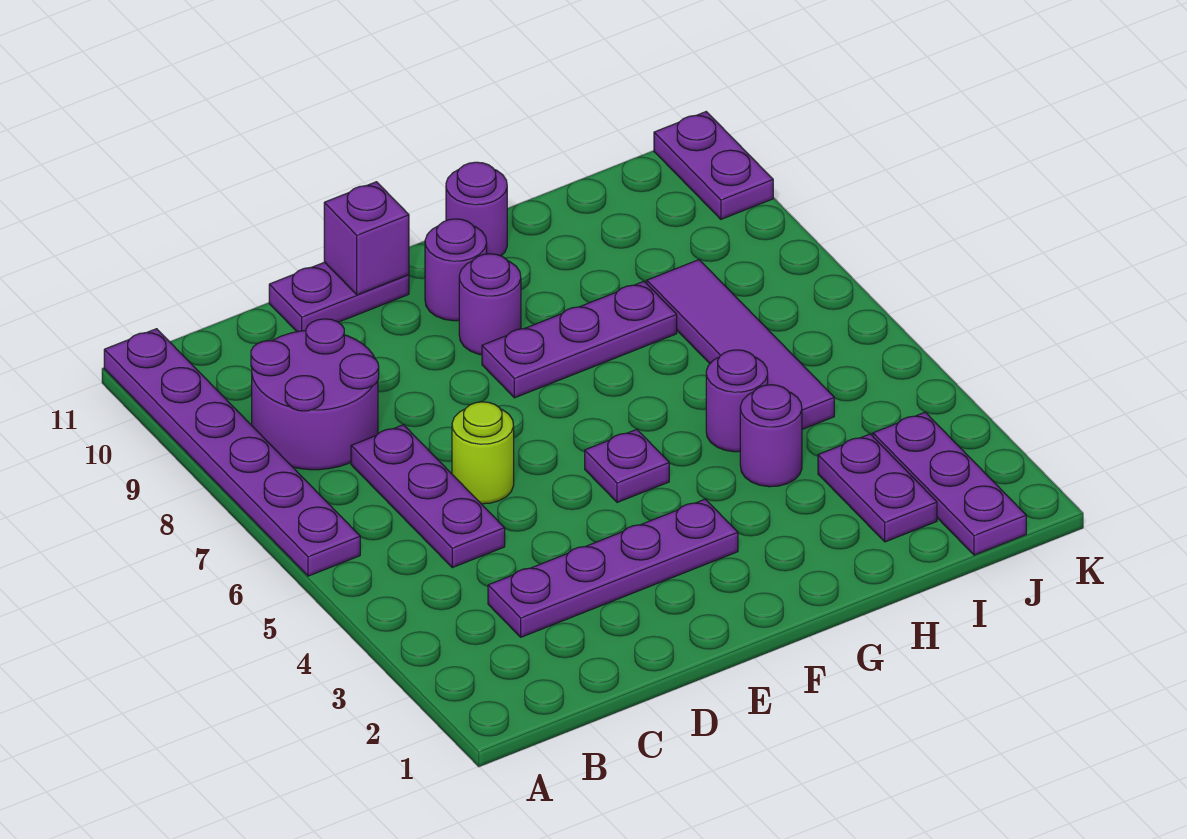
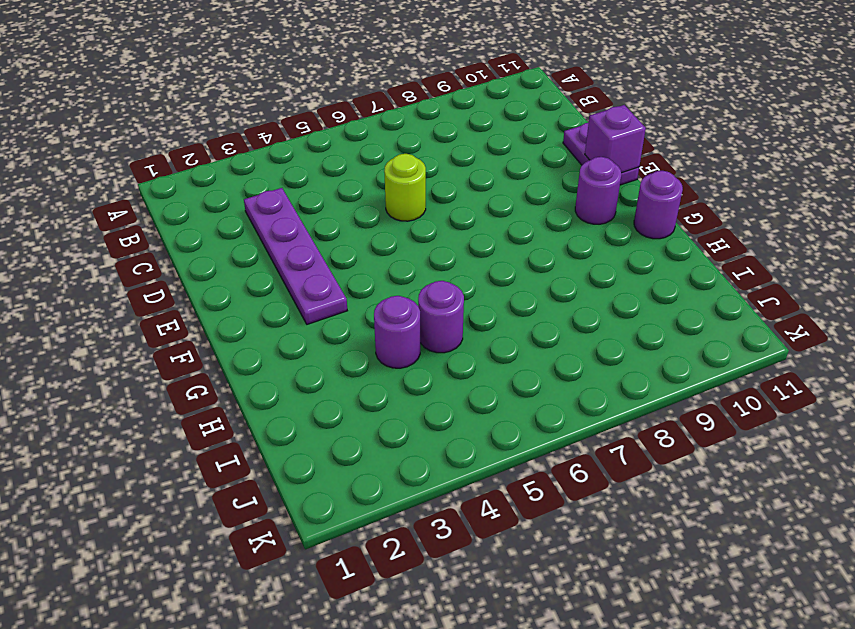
none -> purple 1x6 plate [104,329,360,576]
none -> purple 2x2 round brick [251,319,379,470]
none -> purple 1x3 plate [351,425,505,568]

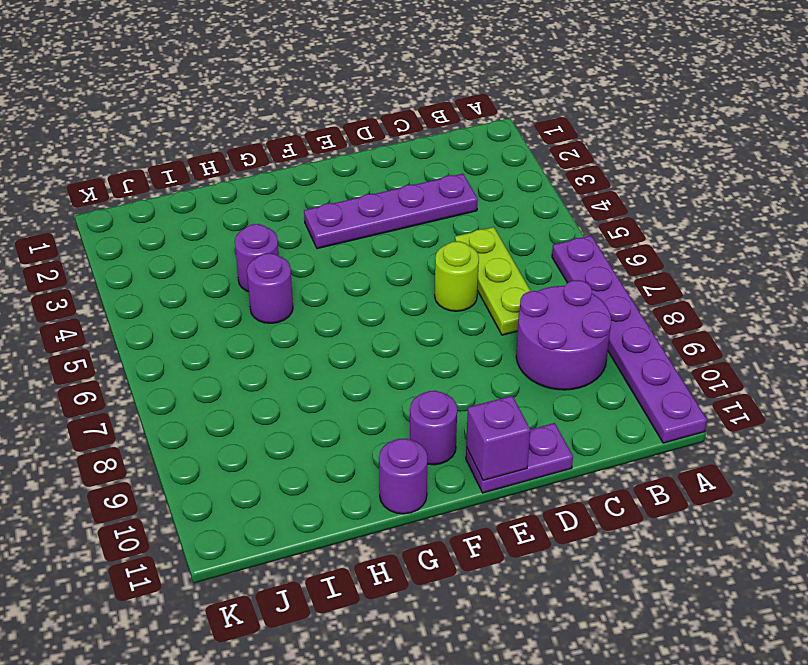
lime 1x3 plate [455,227,530,335] -> purple 1x3 plate [351,425,505,568]
none -> purple 1x1 plate [585,429,669,502]
none -> purple 1x3 plate [482,281,677,398]
none -> purple 1x1 round brick [459,254,521,355]

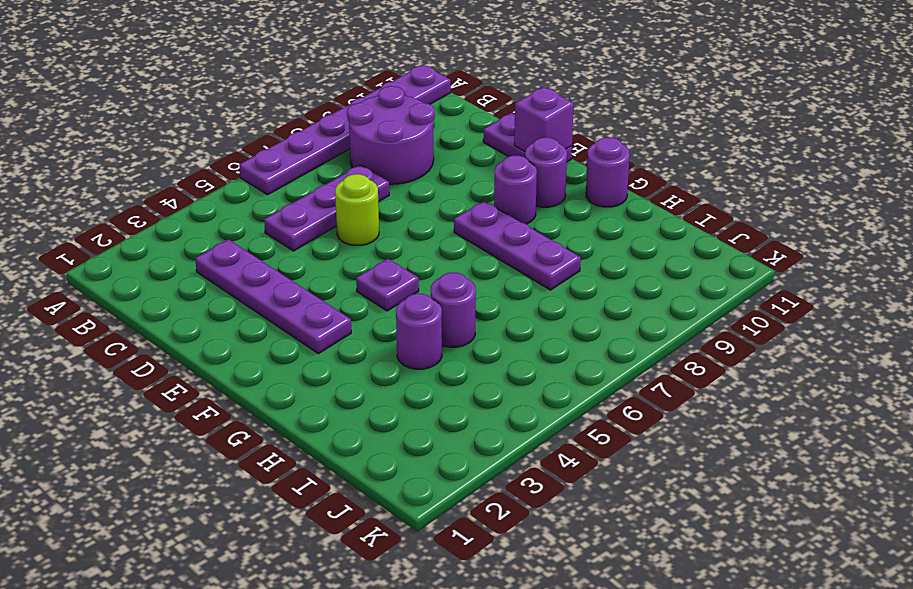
none -> purple 1x2 plate [818,434,937,542]
none -> purple 1x4 tile [647,260,834,429]
none -> purple 1x3 plate [873,412,1026,555]

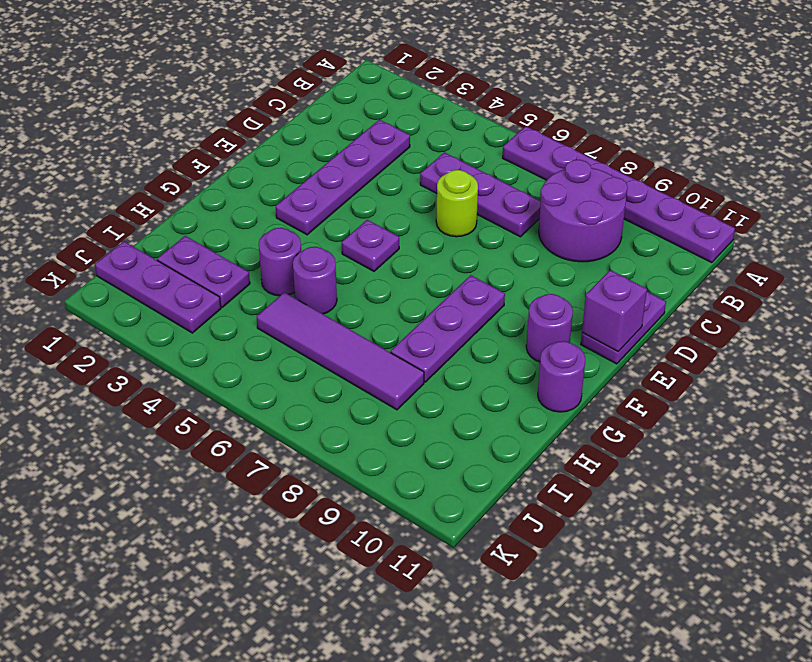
none -> purple 1x1 round brick [459,254,521,355]
none -> purple 1x2 plate [654,112,773,219]

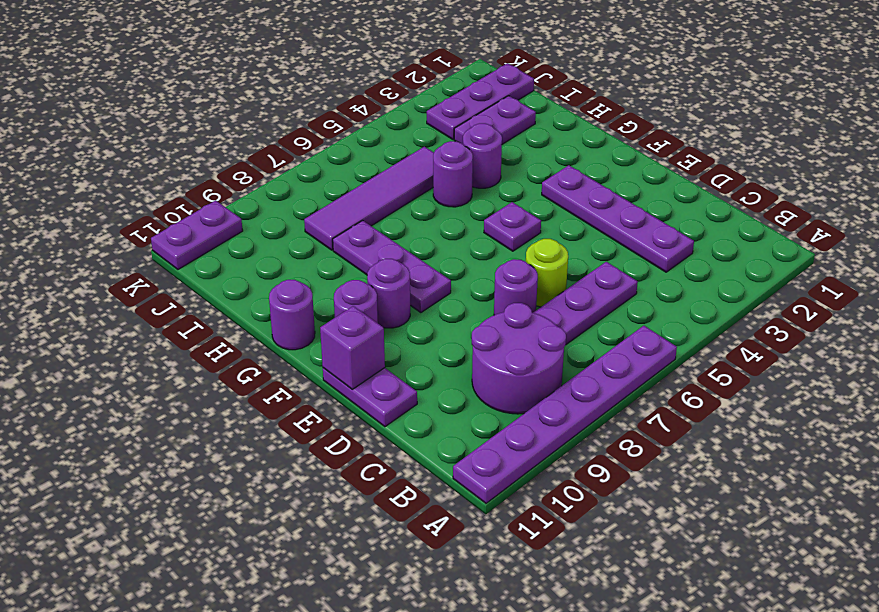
purple 1x1 round brick [494,259,538,315] -> none

